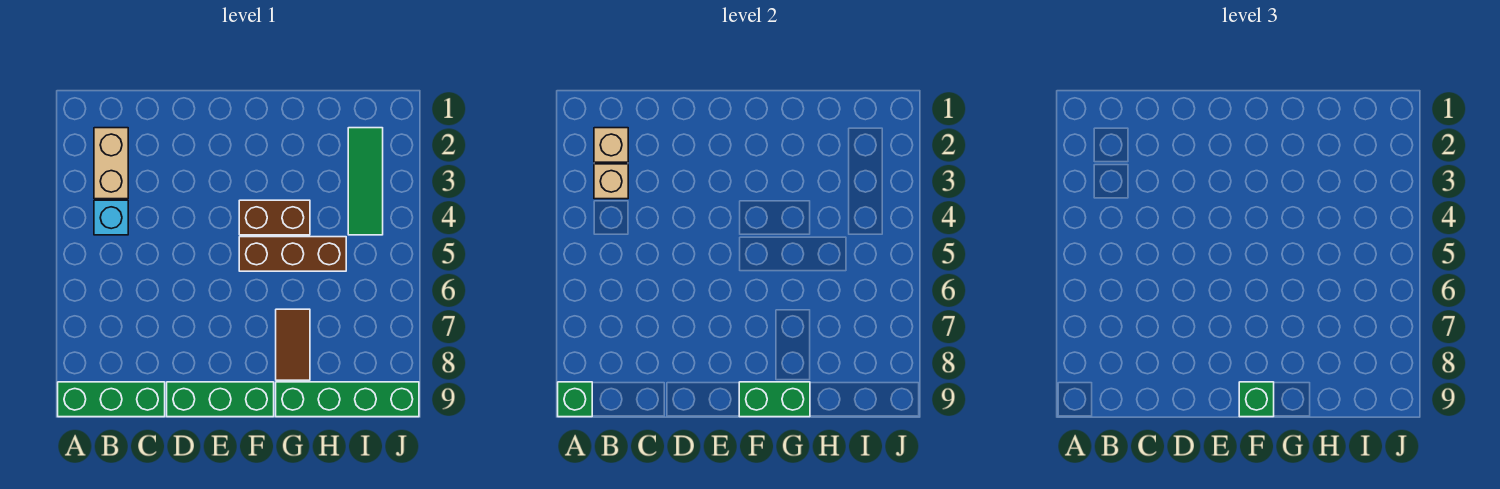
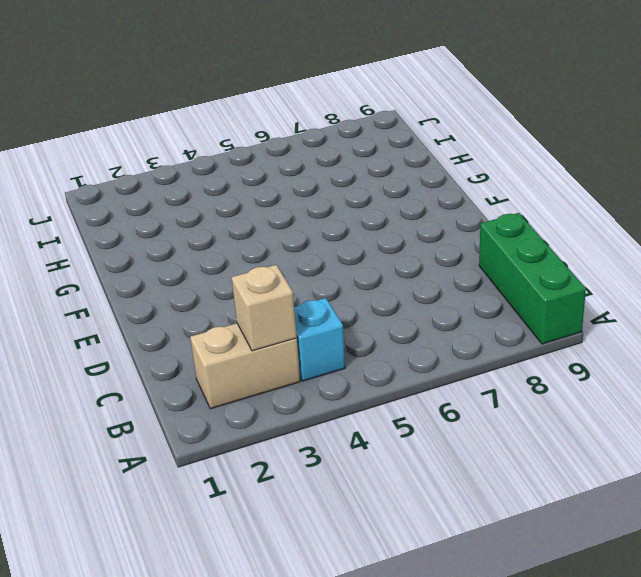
none -> green 1x3 brick [167,382,274,417]
none -> brown 1x2 brick [239,200,310,235]
none -> brown 1x3 brick [239,237,346,271]

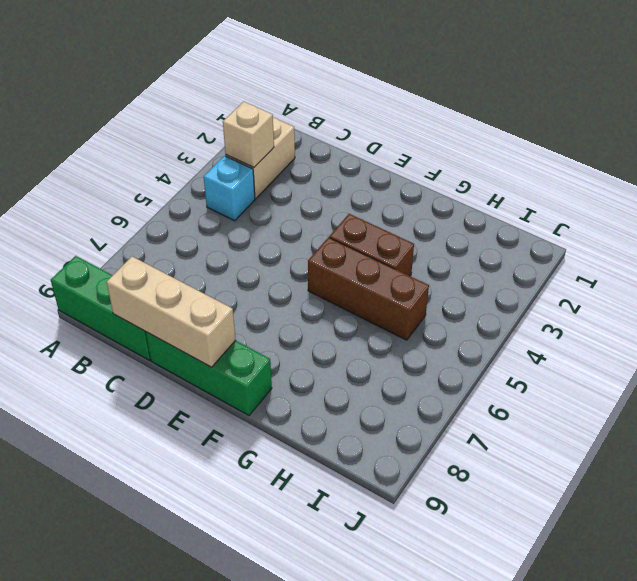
tan 1x3 brick [107,256,235,367] -> none
none -> brown 1x2 tile [276,309,310,380]
none -> green 1x4 brick [276,382,419,417]
none -> green 1x3 tile [348,128,383,235]

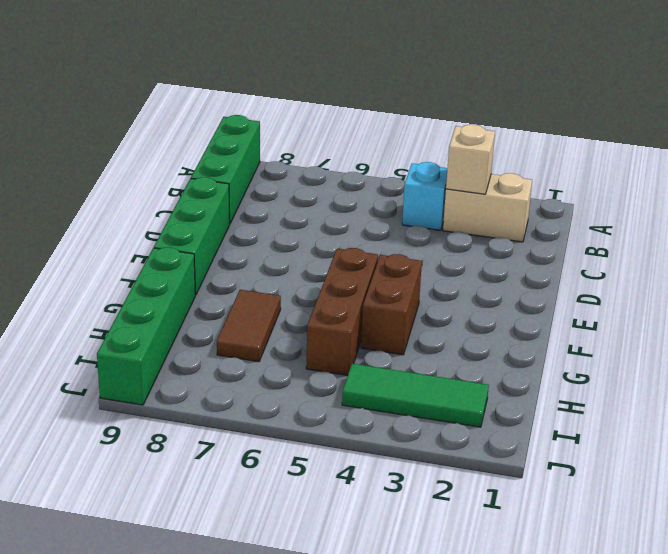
brown 1x2 tile [217,290,281,362] -> brown 1x2 tile turned to [276,309,310,380]
none -> green 1x1 brick [558,382,592,417]
none -> tan 1x1 brick [594,128,628,162]
none -> green 1x2 brick [739,382,810,417]

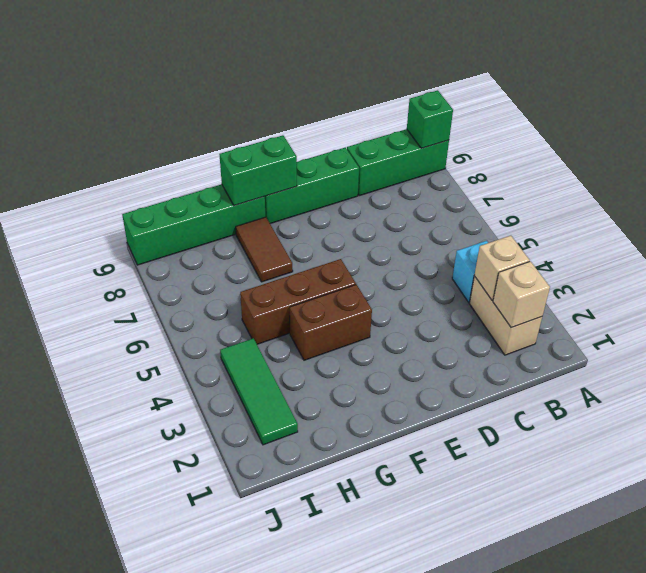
none -> green 1x1 brick [1239,382,1274,417]

